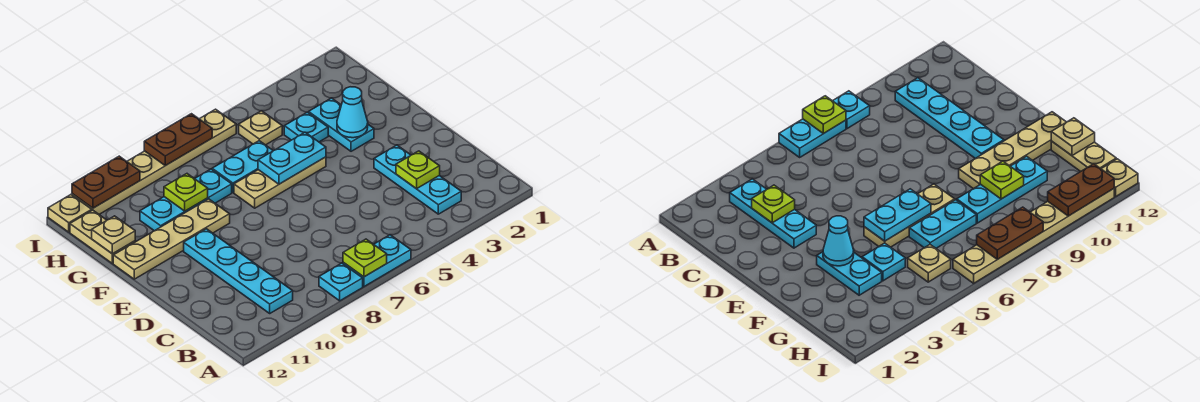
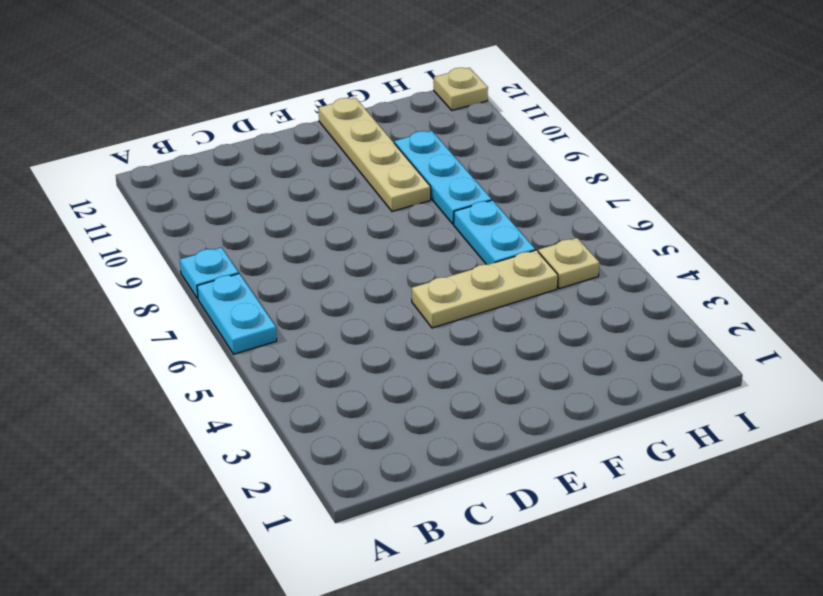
tan 1x3 plate [412,250,558,328] -> tan 1x3 plate turned to [234,157,326,208]
none -> cyan 1x3 plate [374,145,461,214]
none -> cyan 1x4 plate [184,229,293,313]
none -> cyan 1x2 plate [309,98,374,151]

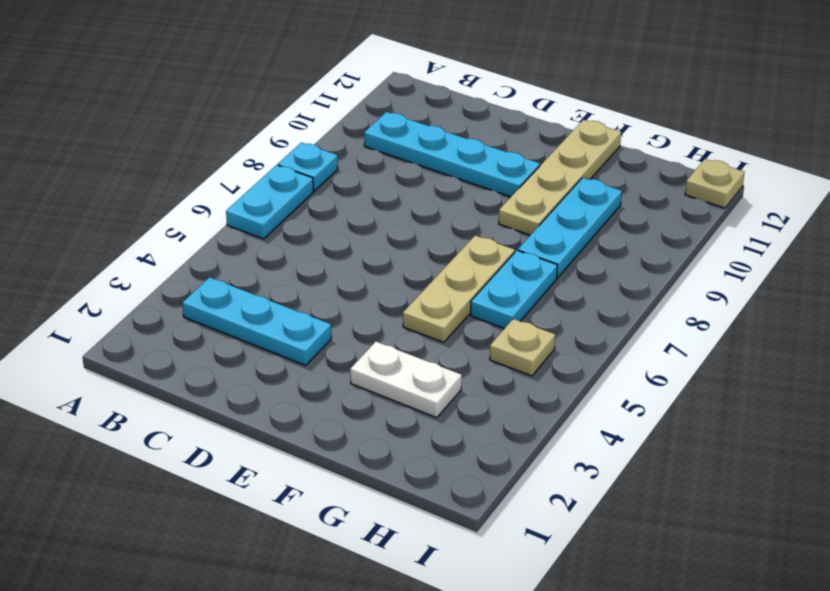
white 1x2 plate [350,342,462,418] -> cyan 1x2 plate [309,98,374,151]
none -> cyan 1x1 plate [284,112,328,142]
none -> tan 1x2 plate [70,210,135,264]
none -> tan 1x6 plate [72,109,236,214]

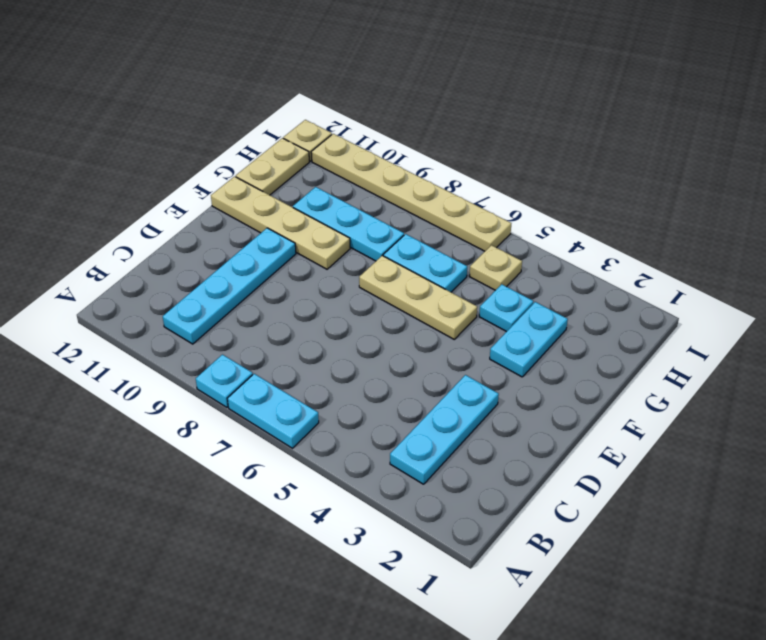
none -> lime 1x1 plate [343,239,387,277]
none -> lime 1x1 plate [396,151,440,189]
none -> cyan 1x1 cone [337,87,368,138]

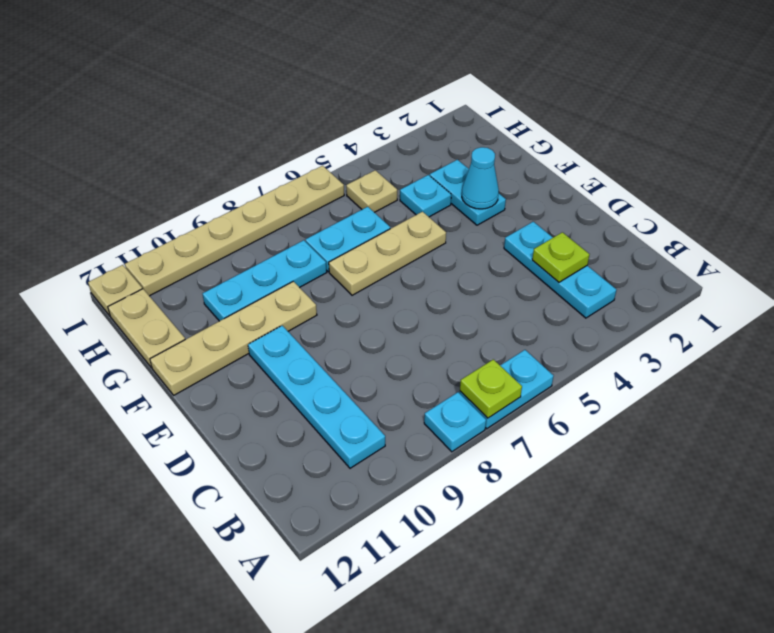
none -> cyan 1x2 plate [258,132,326,184]
none -> lime 1x1 plate [164,174,208,211]
none -> tan 1x1 plate [92,216,135,254]

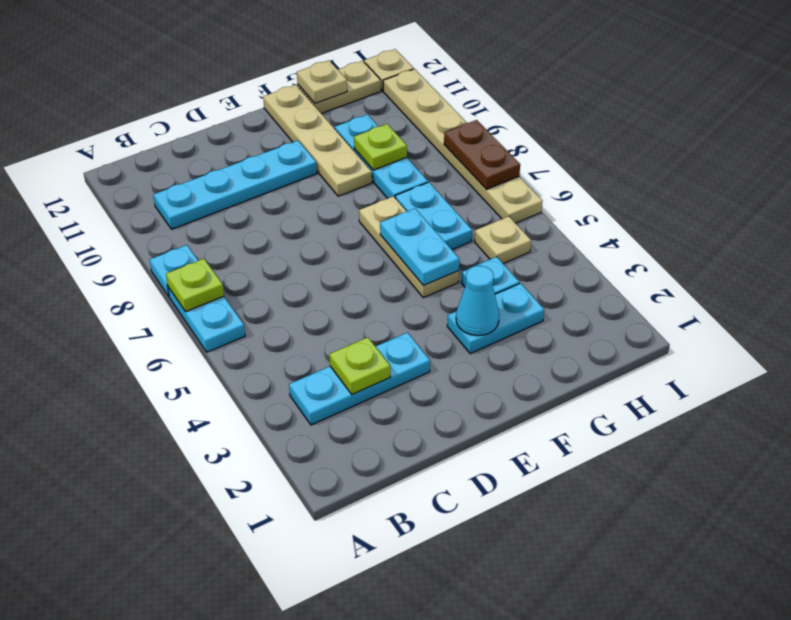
none -> brown 1x2 plate [72,156,140,208]

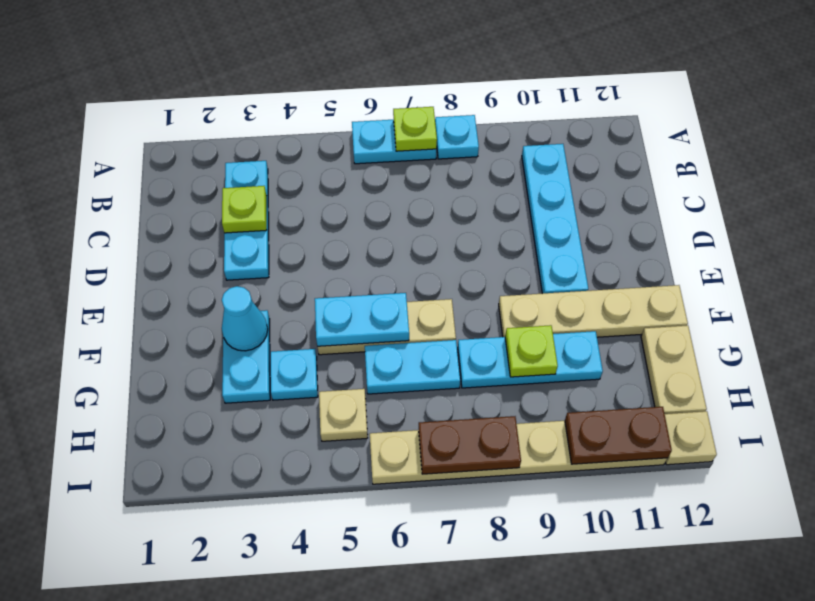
none -> tan 1x1 plate [92,216,135,254]

